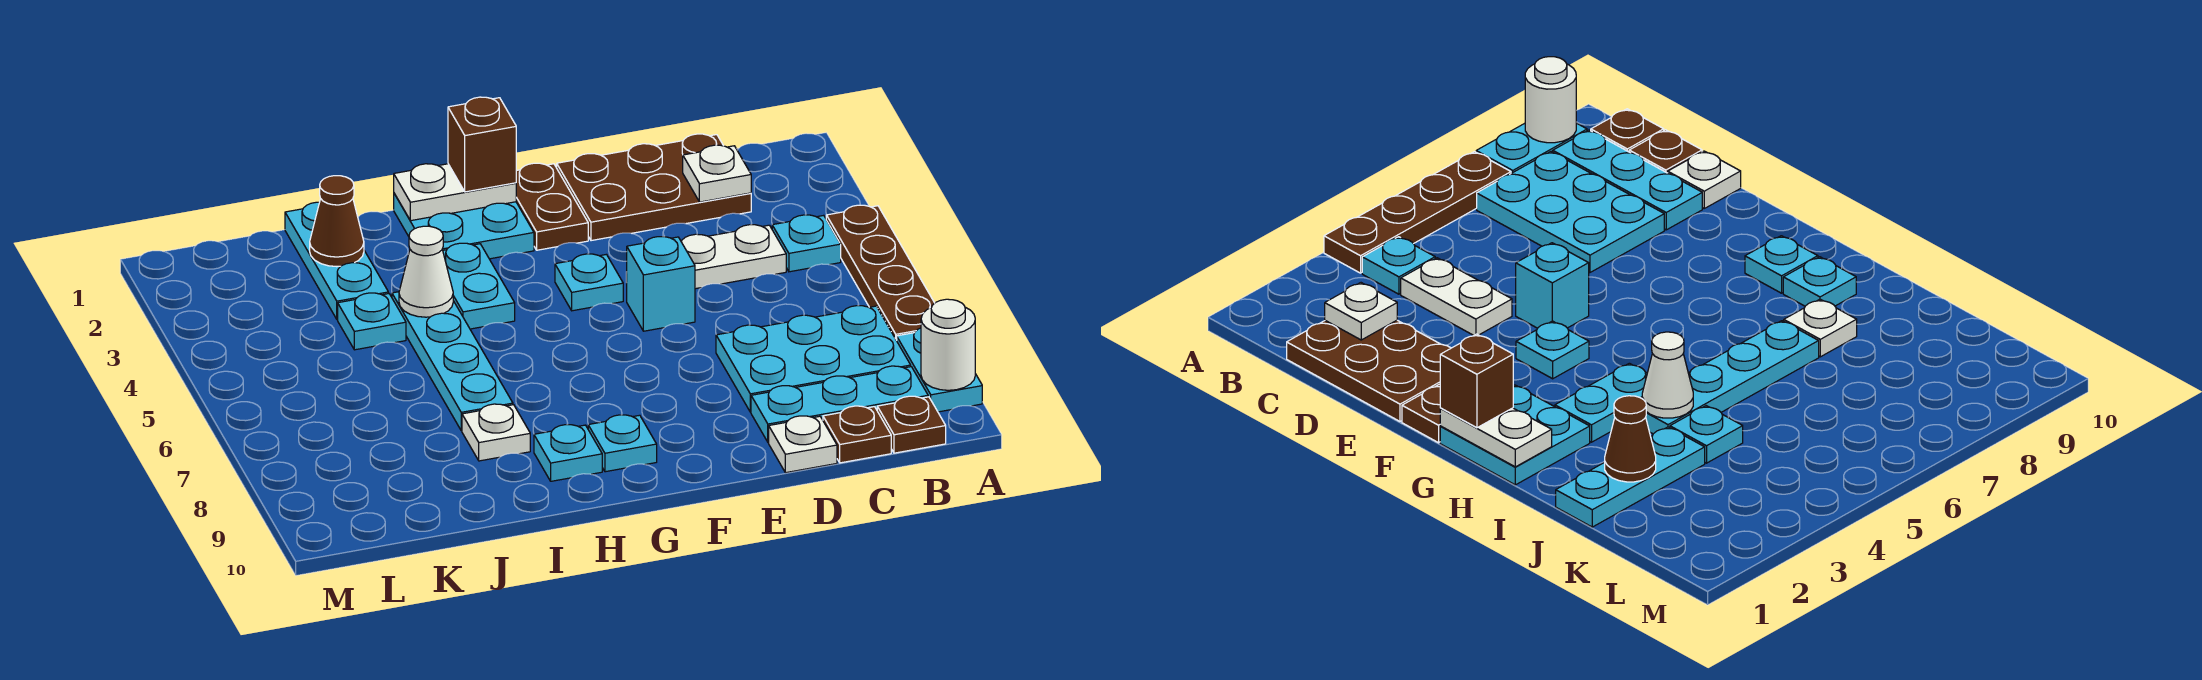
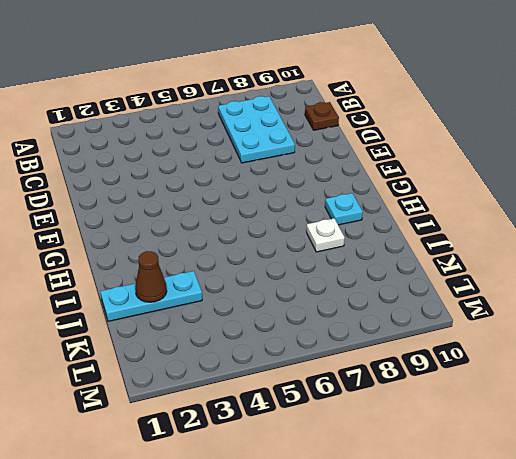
none -> brown 1x4 plate [826,205,934,340]
none -> cyan 1x2 plate [897,328,982,412]
none -> cyan 1x1 plate [772,215,841,272]

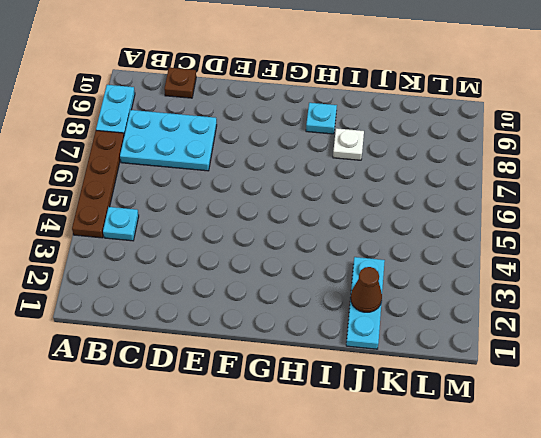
none -> cyan 1x3 plate [751,366,928,442]
none -> brown 1x1 plate [877,396,946,453]
none -> brown 2x3 plate [557,134,751,241]

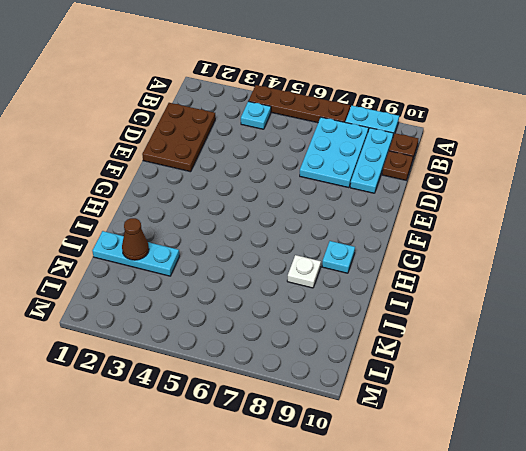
none -> white 1x2 plate [681,225,786,289]
none -> white 1x1 plate [769,416,837,473]
none -> cyan 1x1 brick [627,237,695,331]

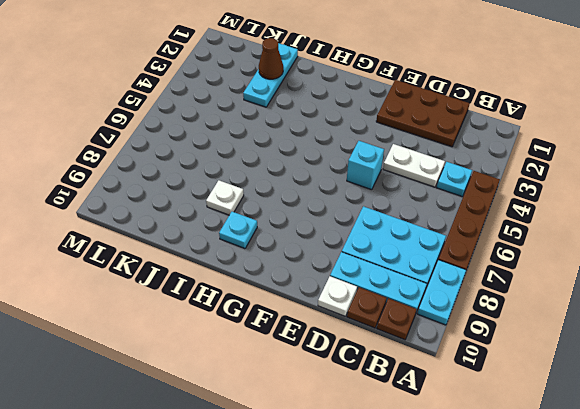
none -> brown 1x2 plate [516,163,588,250]
none -> cyan 1x1 plate [555,254,623,311]
none -> cyan 2x2 plate [394,194,534,259]

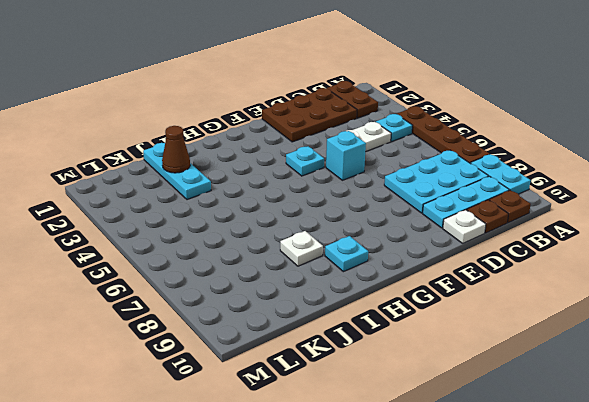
brown 1x2 plate [327,81,378,118] -> brown 1x2 plate moved to [516,163,588,250]
none -> cyan 2x2 plate [394,194,534,259]
none -> cyan 1x1 plate [588,415,657,472]
none -> cyan 1x2 plate [443,243,515,329]

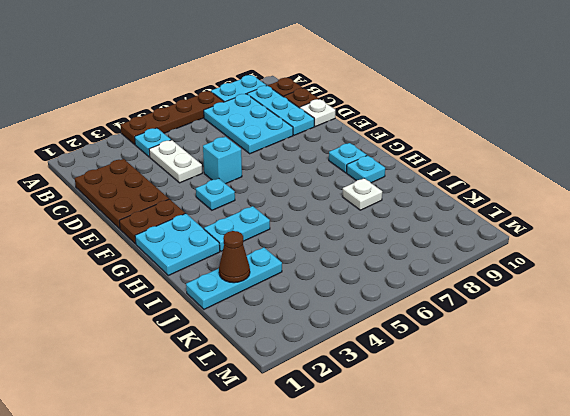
none -> cyan 1x4 plate [392,292,513,431]
none -> cyan 1x1 plate [338,293,406,350]
none -> white 1x1 round brick [921,299,975,390]

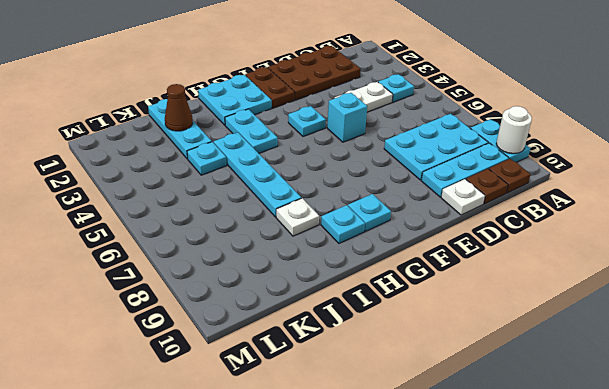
none -> brown 1x4 plate [826,205,934,340]
none -> white 1x1 plate [683,145,751,202]
none -> white 1x2 plate [394,164,516,221]

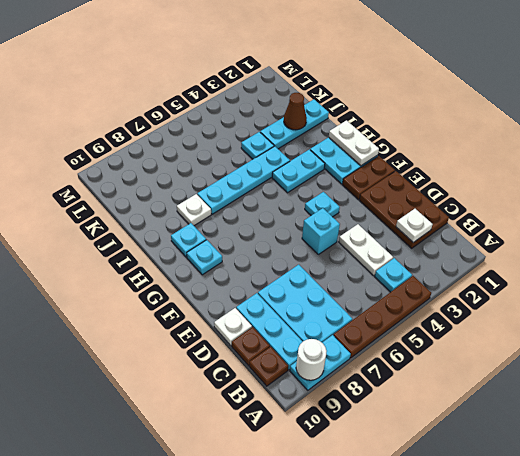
none -> white 1x1 cone [399,226,453,317]
none -> brown 1x1 brick [448,97,516,192]

